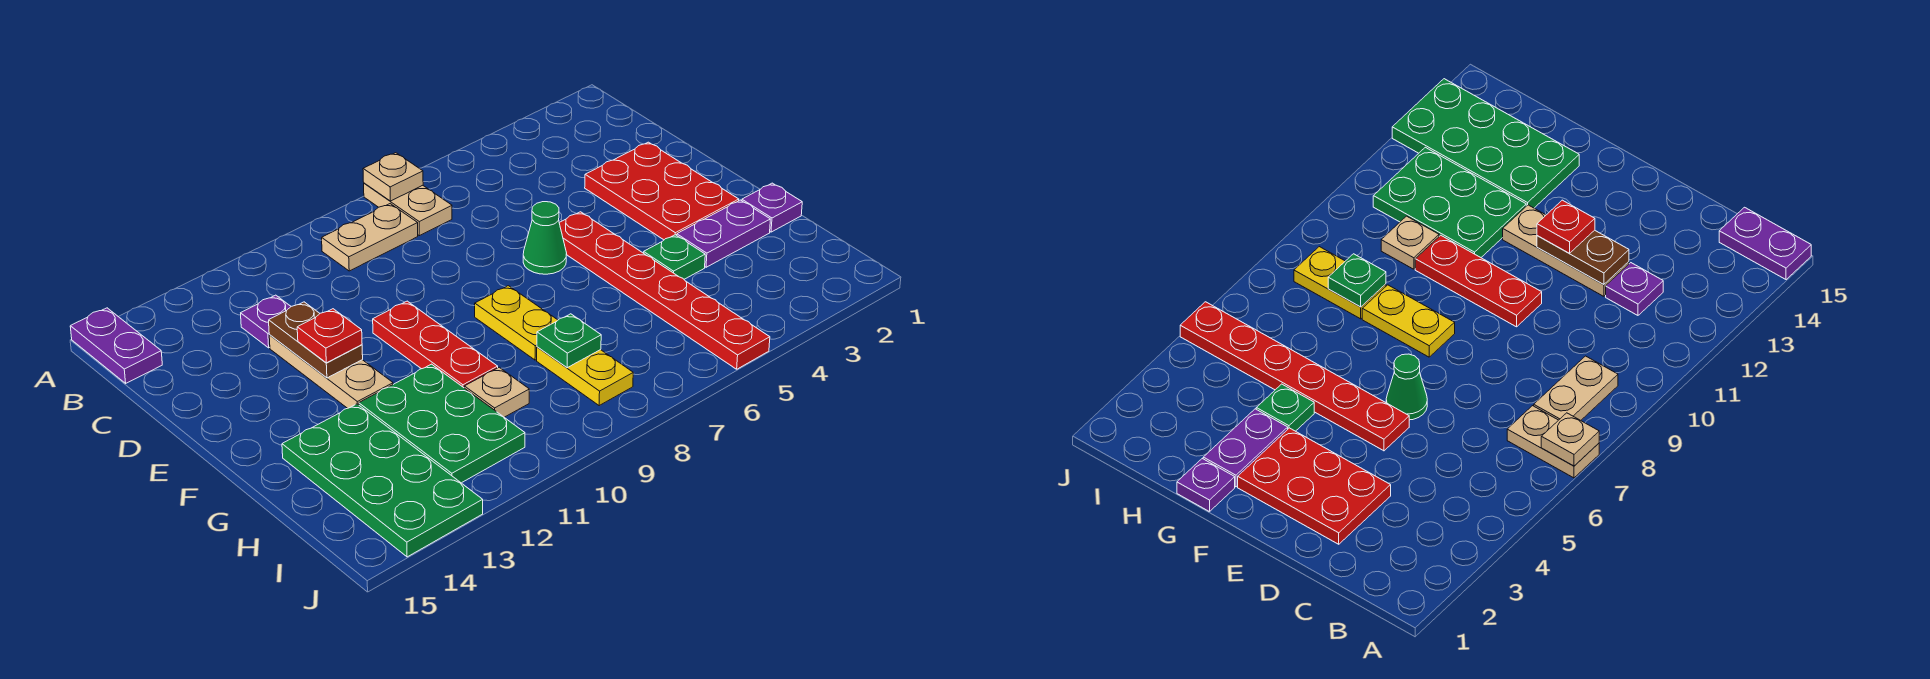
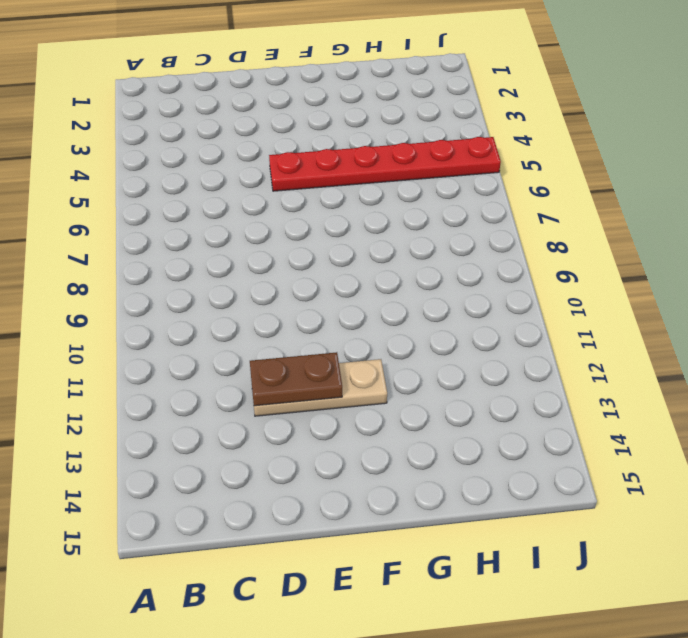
none -> tan 1x2 plate [364,183,452,236]
none -> purple 1x2 plate [70,308,162,383]
none -> tan 1x2 plate [322,204,418,271]

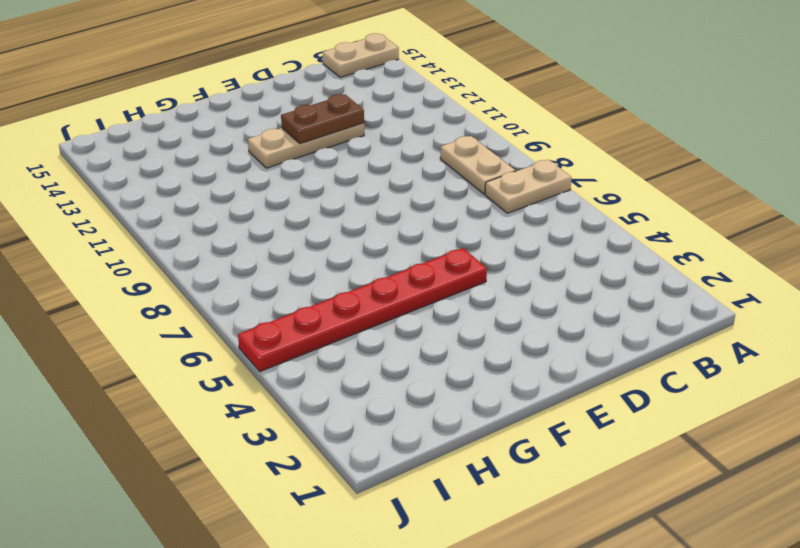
tan 1x2 plate [323,33,399,78] -> purple 1x2 plate [70,308,162,383]
none -> purple 1x1 plate [241,295,291,348]
none -> red 2x3 plate [585,142,739,240]
none -> green 1x1 cone [523,202,567,274]

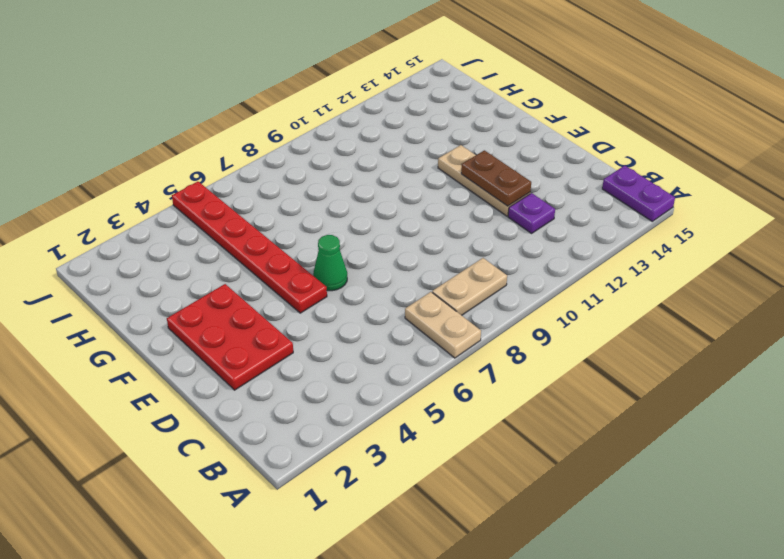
none -> red 1x3 plate [373,301,498,388]
none -> yellow 1x2 plate [475,286,558,360]
none -> purple 1x1 plate [742,183,802,232]

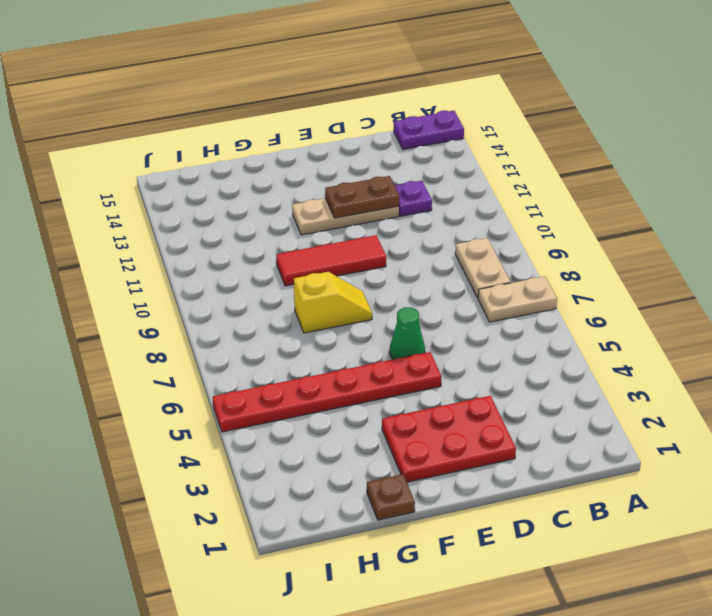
red 1x3 tile [276,235,386,286] -> red 1x3 plate [373,301,498,388]
yellow 1x2 slope [294,272,372,333] -> yellow 1x2 plate [475,286,558,360]
brown 1x1 plate [367,474,415,520] -> purple 1x1 plate [742,183,802,232]
none -> purple 1x2 plate [677,200,770,267]
none -> green 1x1 plate [644,235,705,279]
none -> green 2x3 plate [359,364,525,483]

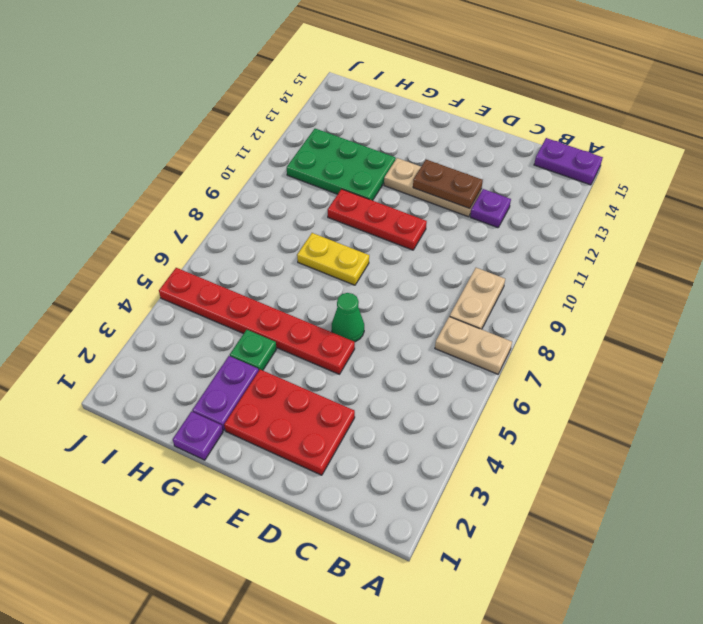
none -> green 2x4 plate [282,404,483,557]
none -> yellow 1x2 plate [537,347,633,406]
none -> tan 1x1 plate [464,367,529,417]

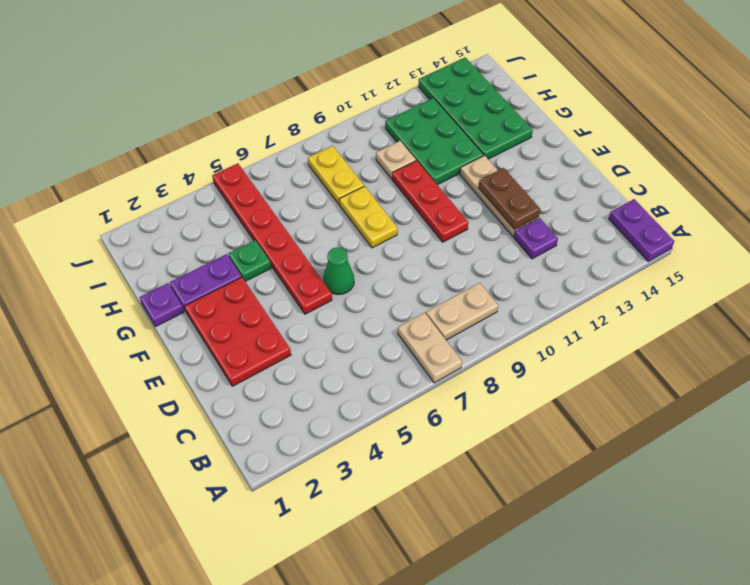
none -> tan 1x1 plate [363,153,423,201]
none -> green 1x1 plate [537,314,601,368]
none -> red 1x1 plate [297,309,362,363]

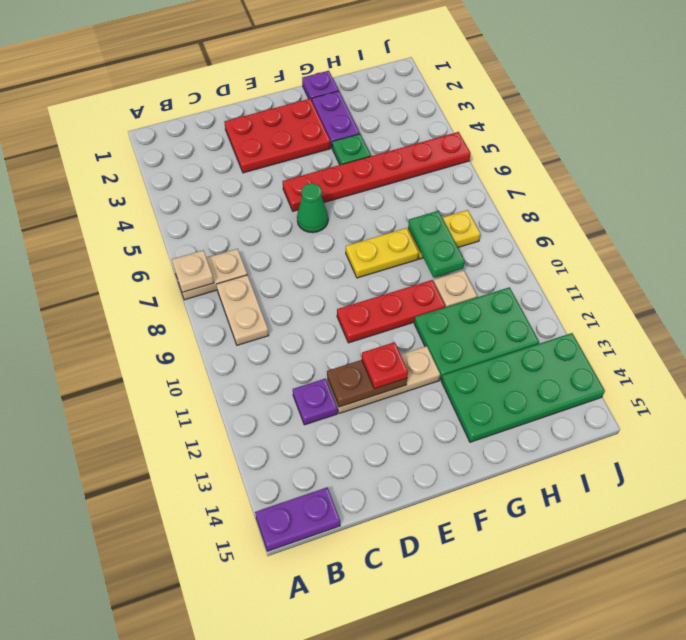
green 1x2 plate [408,211,465,278] -> green 1x1 plate [537,314,601,368]

